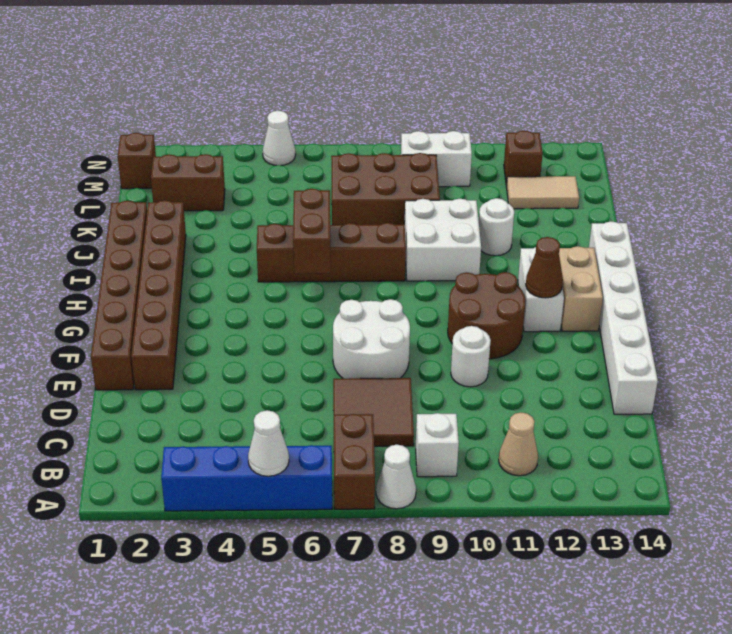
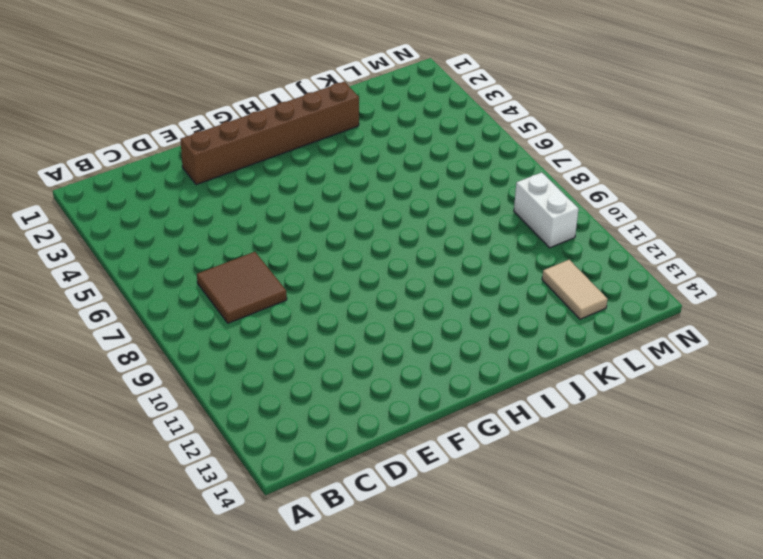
none -> blue 1x4 brick [161,445,332,511]
none -> brown 1x2 brick [334,414,375,509]
none -> white 1x1 cone [376,445,416,509]

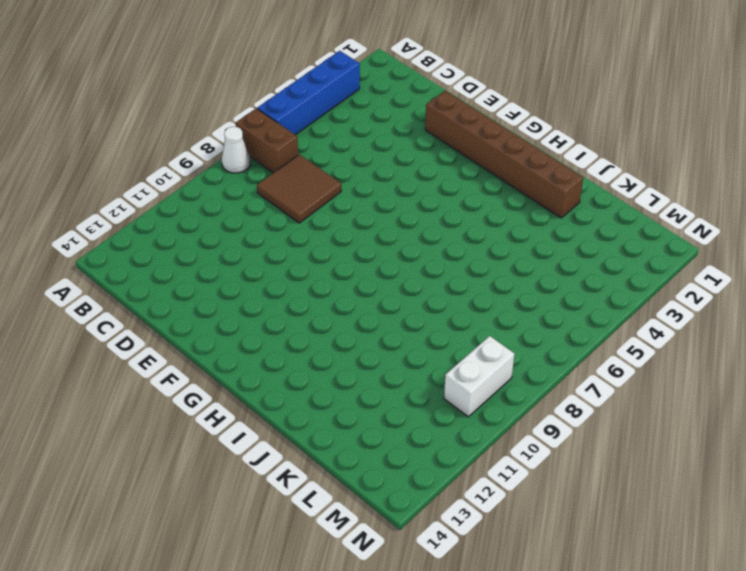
none -> white 1x1 brick [416,413,459,477]
none -> tan 1x1 cone [499,412,538,476]
none -> white 1x6 brick [589,221,658,414]

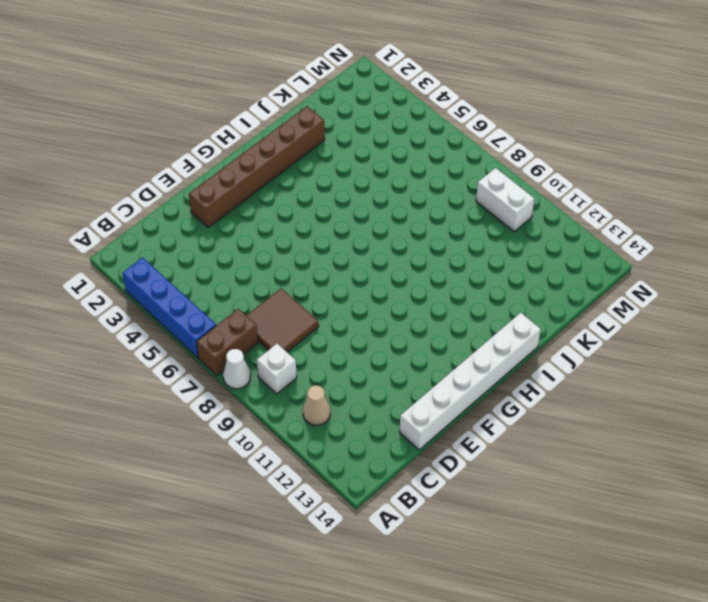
none -> brown 1x6 brick [91,201,147,390]
none -> white 2x2 round brick [333,299,410,379]
none -> white 1x1 round brick [451,326,491,387]

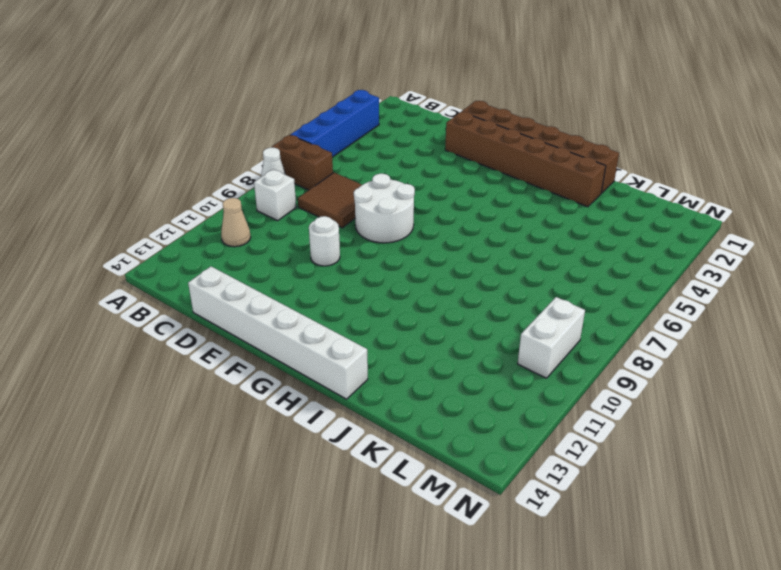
none -> brown 2x2 round brick [448,272,525,359]
none -> white 1x2 brick [518,247,564,332]
none -> tan 1x2 brick [559,246,603,331]

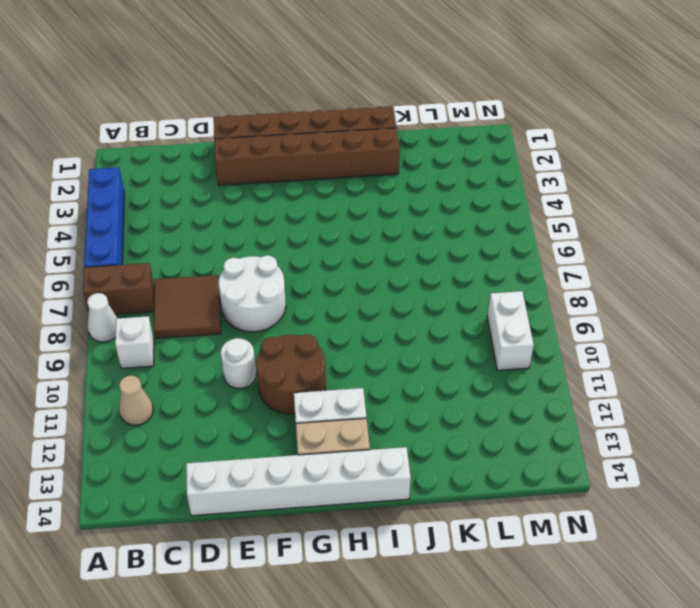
none -> brown 1x4 brick [257,223,406,282]
none -> white 2x2 brick [404,199,481,281]
none -> white 1x1 round brick [479,198,514,256]

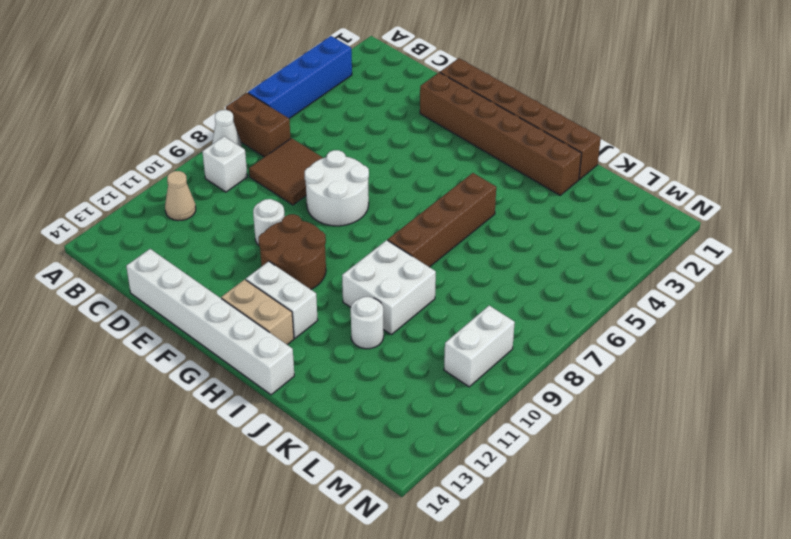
none -> brown 2x3 brick [331,153,440,225]
none -> brown 1x2 brick [151,154,225,211]
none -> tan 1x2 tile [506,176,579,209]

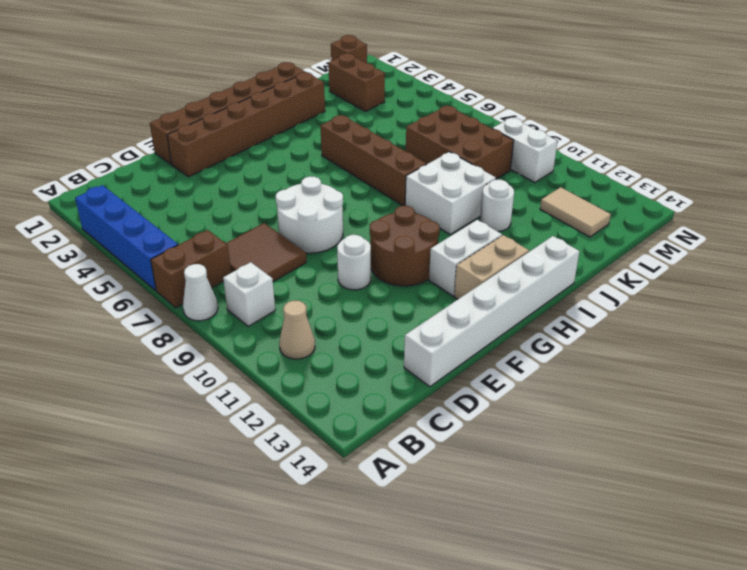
none -> brown 1x1 brick [504,131,543,186]
none -> white 1x1 cone [263,111,295,165]
none -> white 1x1 cone [248,410,289,476]

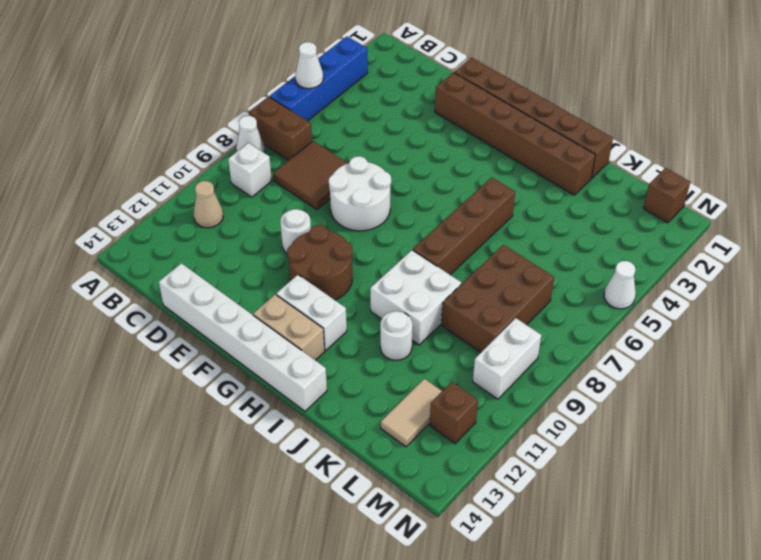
none -> brown 1x2 brick [151,154,225,211]
none -> brown 1x1 cone [526,237,563,298]
none -> brown 1x2 brick [293,189,331,274]

